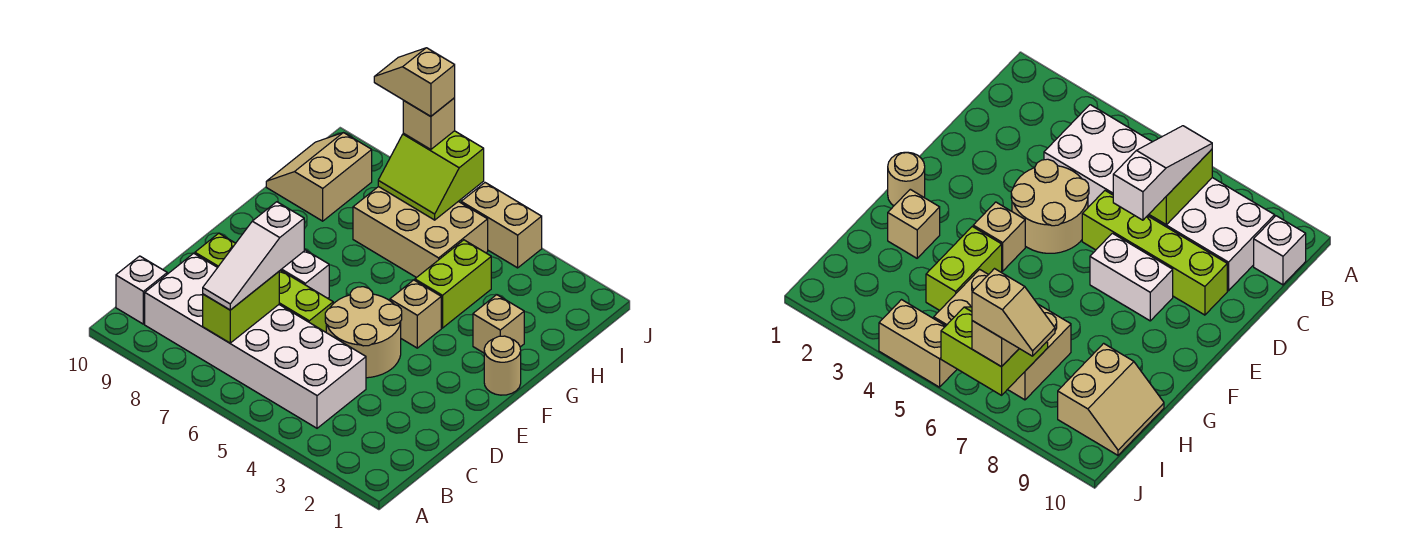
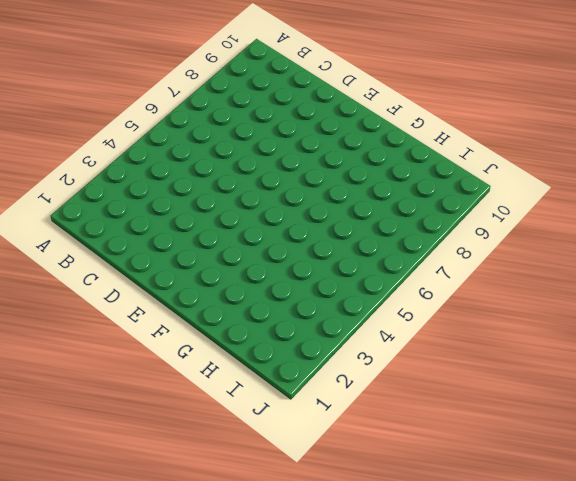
none -> white 2x6 brick [145,253,366,428]
none -> white 1x1 brick [116,256,167,324]
none -> tan 2x2 round brick [325,287,402,378]

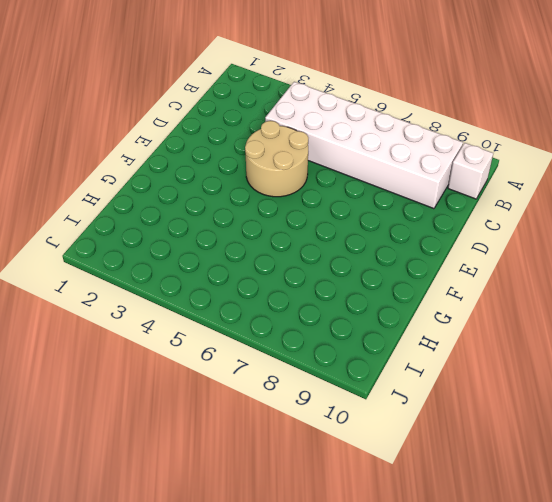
none -> lime 1x4 brick [195,233,333,332]
none -> white 1x2 brick [281,249,329,298]
none -> tan 1x1 round brick [484,336,521,395]

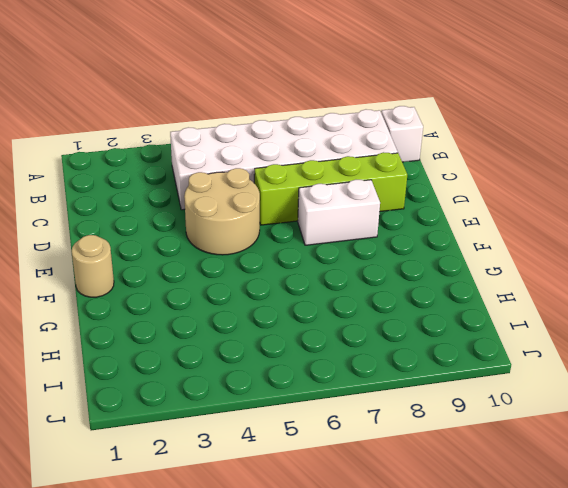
none -> tan 1x1 brick [390,280,441,348]
none -> tan 1x1 brick [473,295,524,353]
none -> lime 1x2 brick [415,240,491,328]

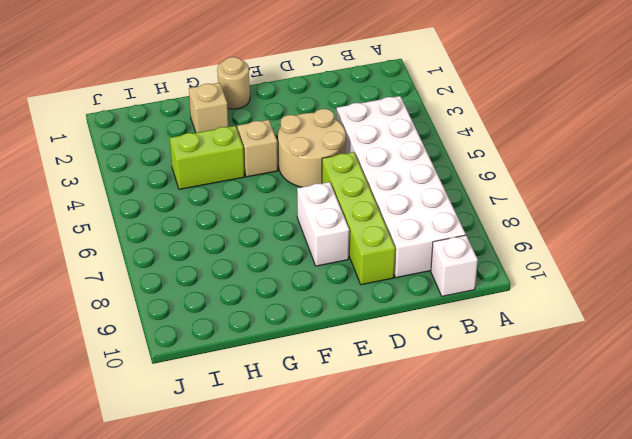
none -> tan 2x3 brick [353,187,488,278]
none -> tan 2x2 slope [266,133,372,221]
none -> tan 1x2 brick [461,183,542,268]

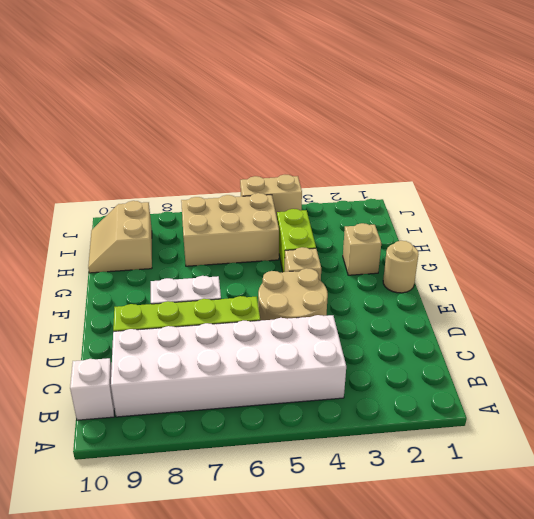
none -> lime 1x2 brick [203,272,279,343]
none -> lime 2x2 slope [378,131,484,220]
none -> white 1x3 slope [203,202,304,310]

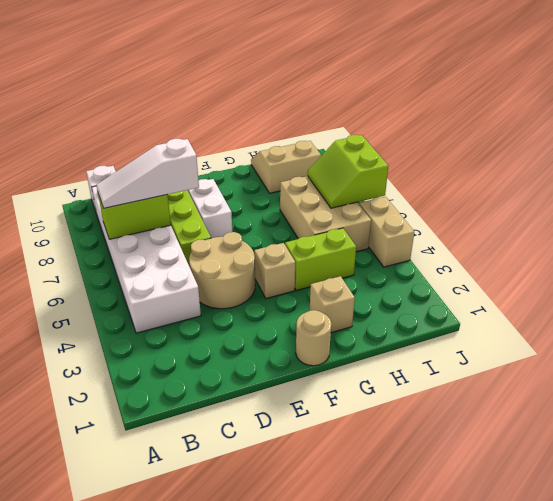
none -> tan 1x1 brick [403,98,455,149]
none -> tan 1x2 slope [374,48,455,116]

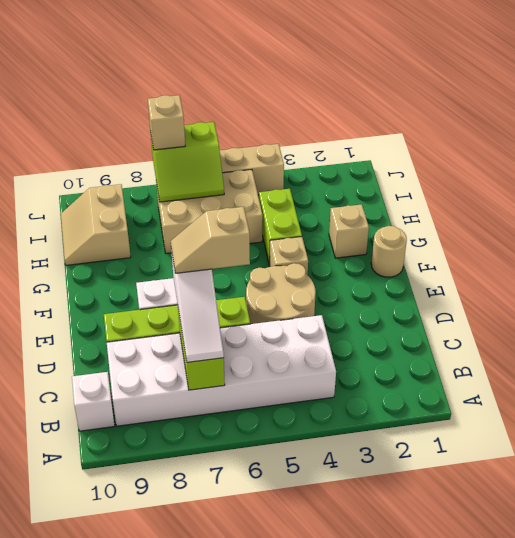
tan 1x2 slope [171,207,250,273] -> tan 1x2 slope moved to [374,48,455,116]

